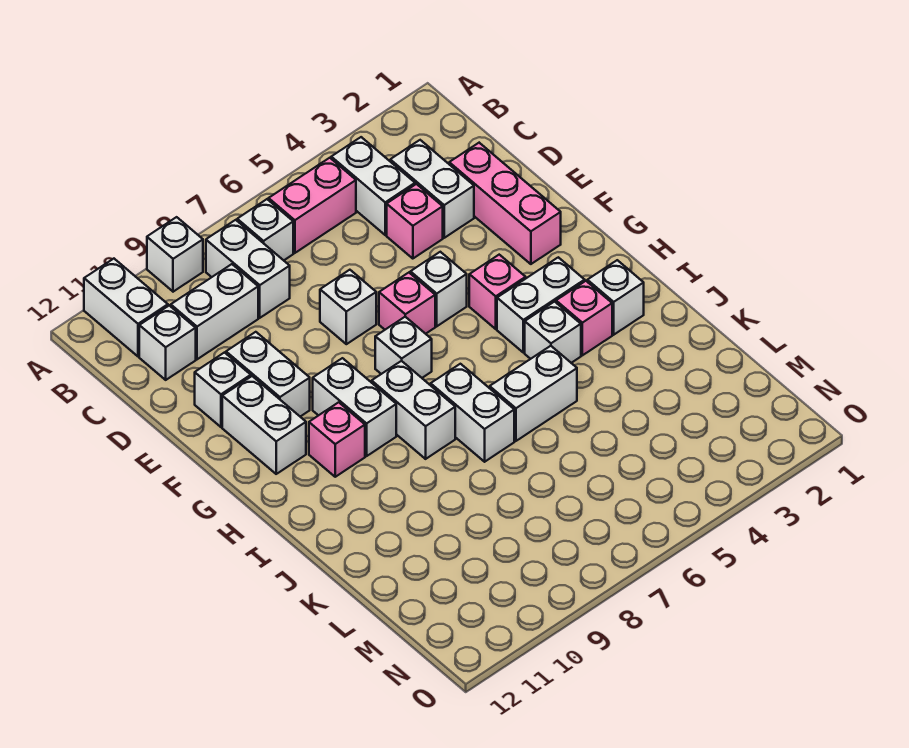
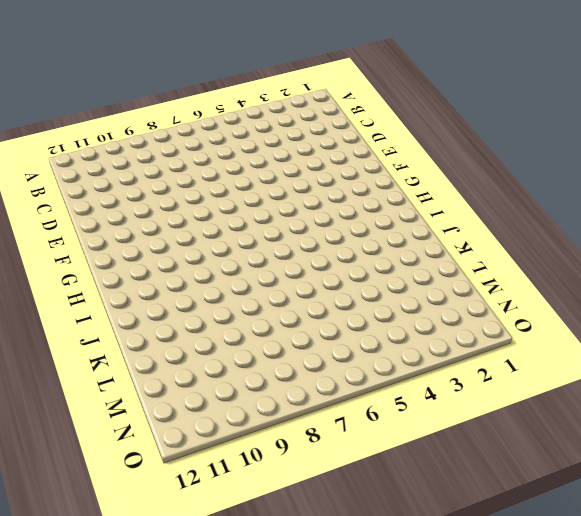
none -> white 1x1 brick [147,217,203,292]
none -> white 1x2 brick [84,259,168,357]
none -> white 1x2 brick [331,137,415,235]

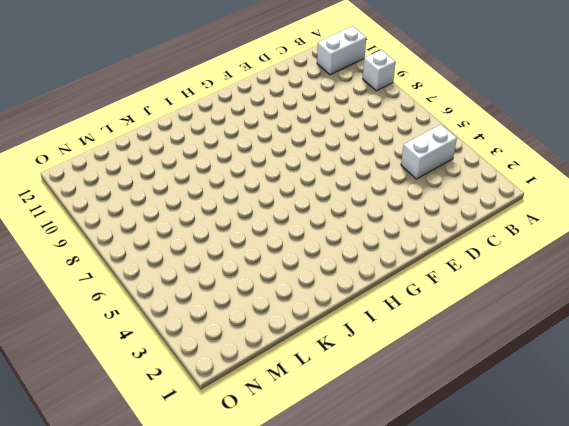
none -> pink 1x2 brick [269,158,356,253]
none -> white 1x1 brick [237,199,293,260]
none -> white 1x2 brick [206,220,290,318]

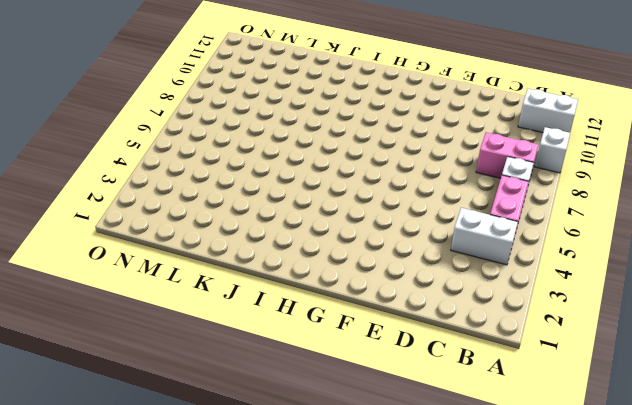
pink 1x2 brick [476,133,538,178] -> white 1x2 brick [206,220,290,318]
none -> white 1x2 brick [390,140,474,238]
none -> white 1x2 brick [171,264,258,359]
none -> white 1x1 brick [139,306,196,380]

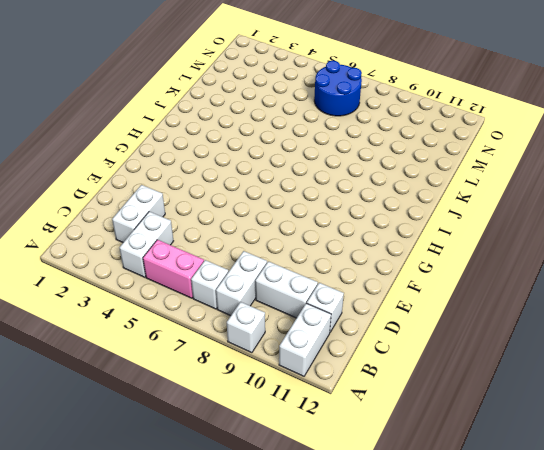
blue 2x2 round brick [314,61,362,116] -> none
none -> pink 1x3 brick [449,143,561,264]
none -> pink 1x1 brick [387,184,443,259]
none -> white 1x1 brick [320,270,376,344]

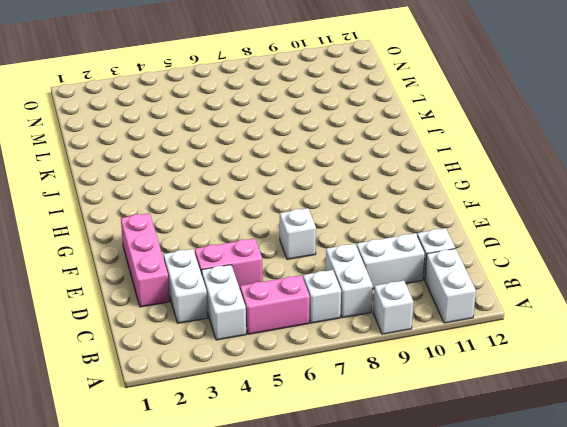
pink 1x2 brick [195,239,263,288] -> pink 1x1 brick [387,184,443,259]
none -> white 1x2 brick [226,332,310,417]
none -> white 1x1 brick [195,353,251,427]
none -> white 1x1 brick [410,252,467,326]

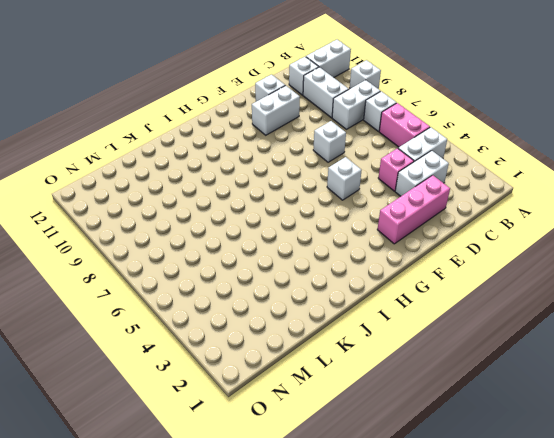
none -> pink 1x1 brick [379,273,435,334]
none -> white 1x2 brick [222,376,306,474]
none -> pink 1x1 brick [469,255,526,329]

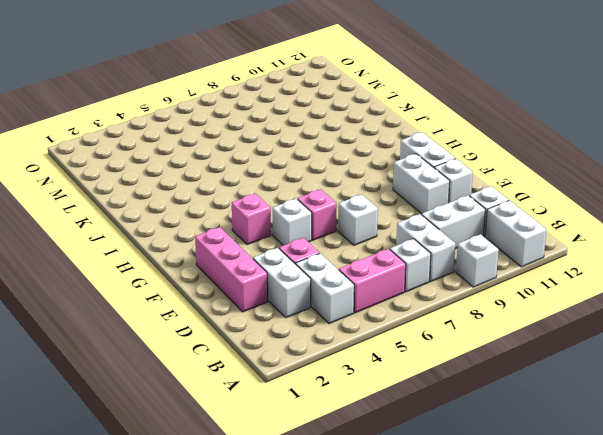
none -> white 1x1 brick [375,317,432,378]
none -> white 1x2 brick [313,358,396,456]
none -> white 1x2 brick [497,257,585,353]

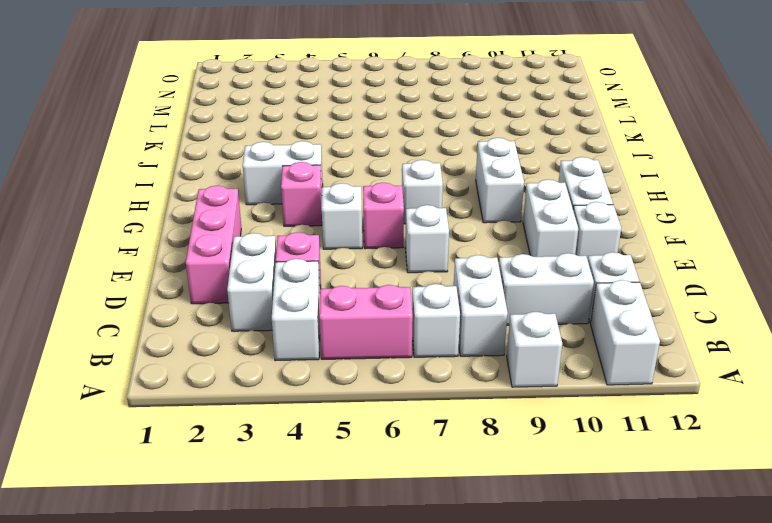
none -> white 1x2 brick [372,361,455,459]
none -> pink 1x1 brick [309,402,365,477]
none -> white 1x1 brick [587,260,644,335]

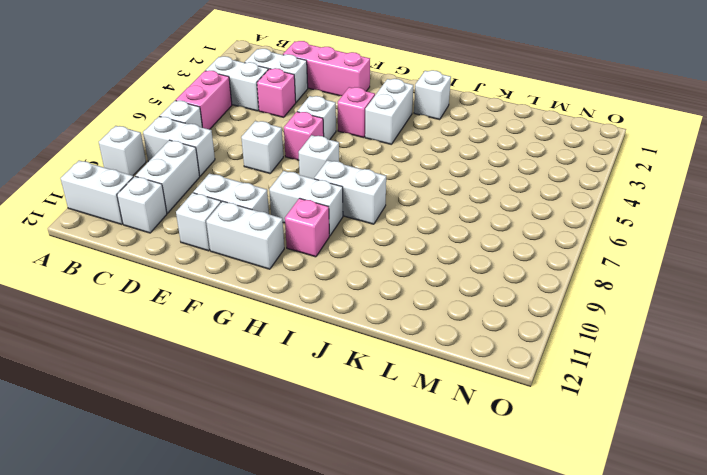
none -> pink 1x1 brick [556,281,612,355]
none -> white 1x1 brick [525,302,581,363]
none -> white 1x2 brick [431,364,514,462]

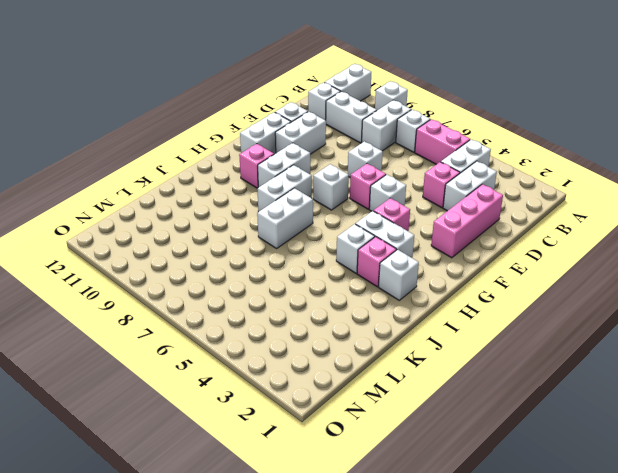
none -> white 1x2 brick [490,346,577,441]

